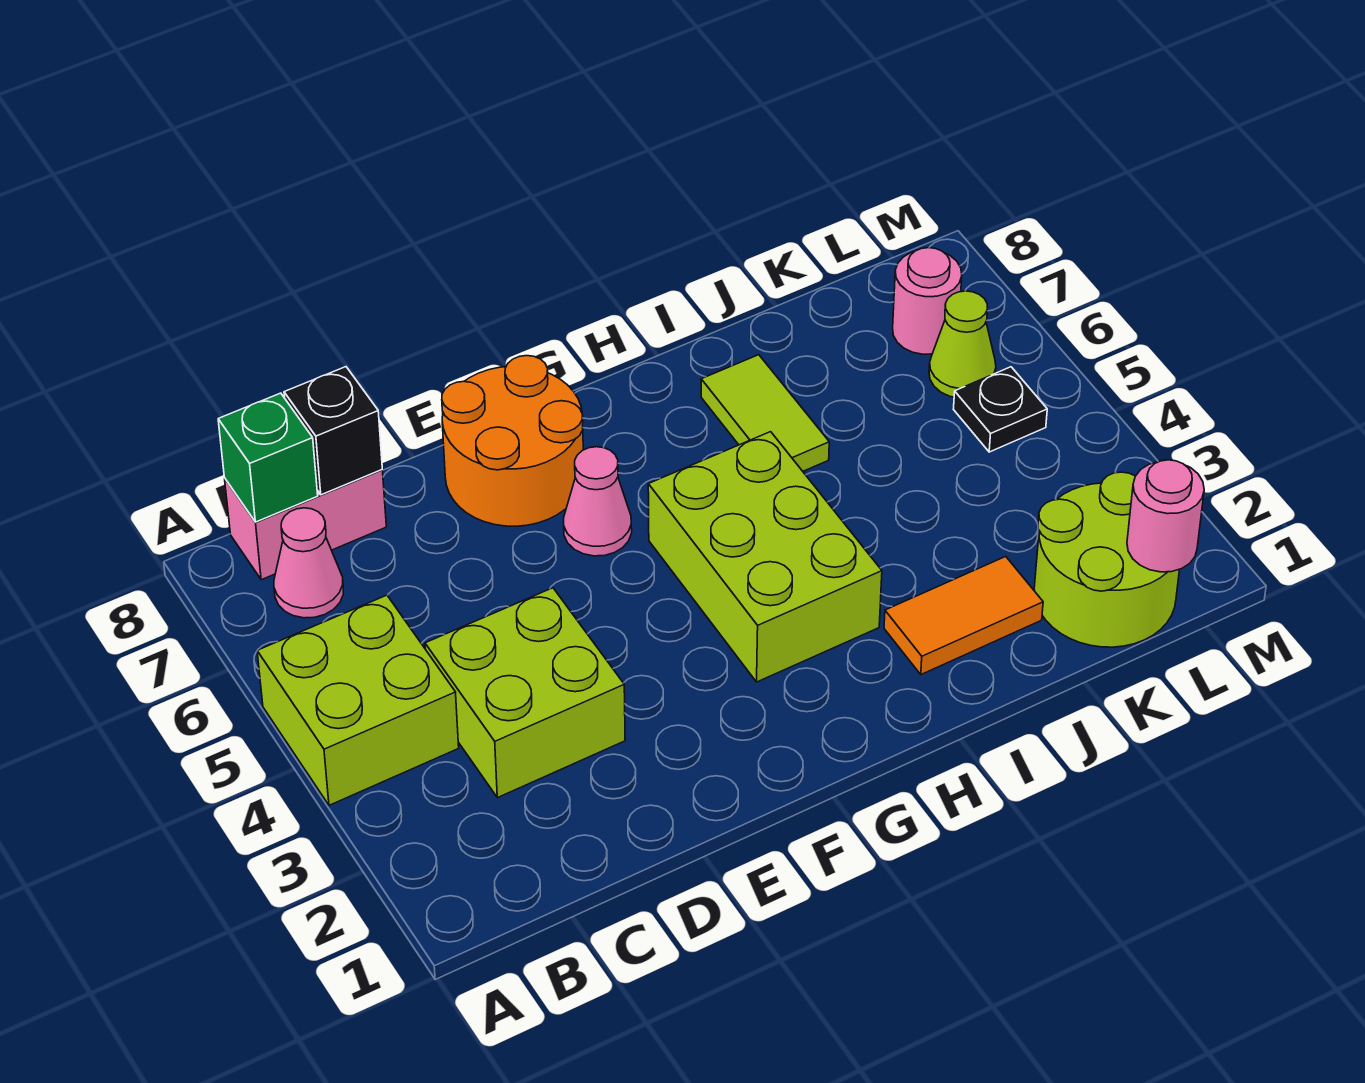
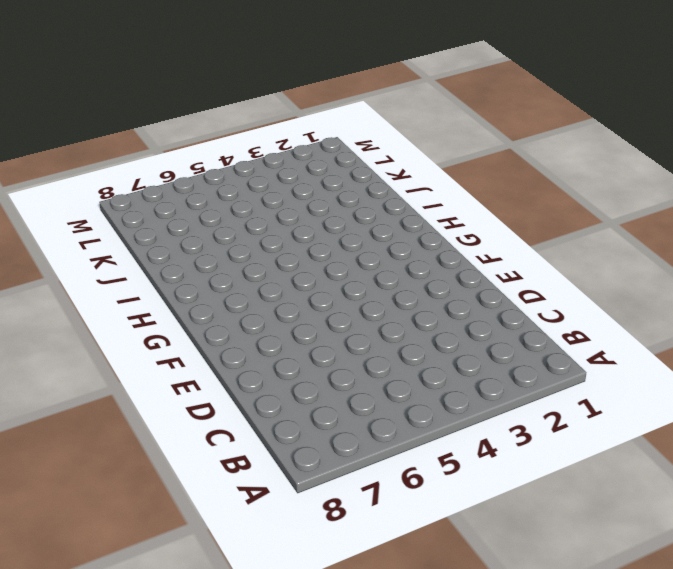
none -> lime 2x2 brick [257,595,459,805]
none -> pink 1x1 cone [274,508,343,618]
none -> pink 1x2 brick [225,470,386,580]

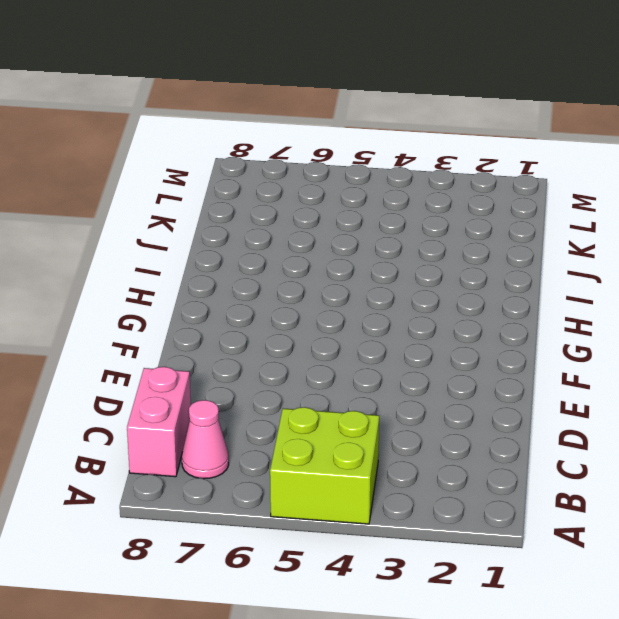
none -> lime 2x2 brick [425,588,625,798]
none -> orange 2x2 round brick [442,356,583,526]
none -> pink 1x1 cone [564,447,632,556]

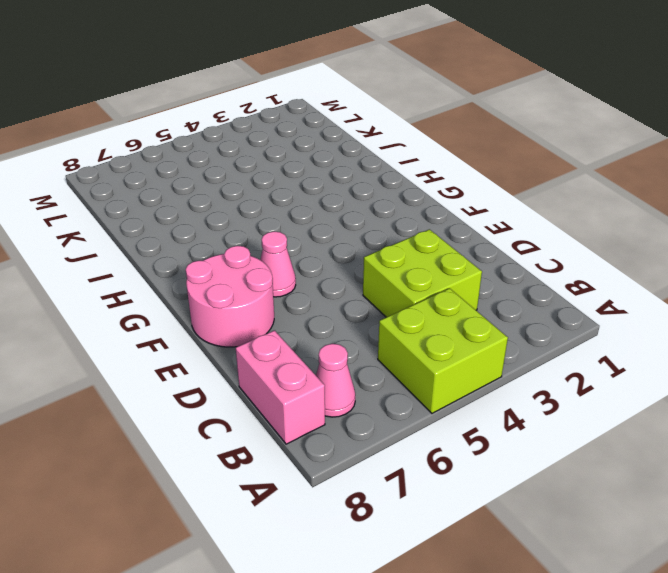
pink 2x2 round brick [186,246,274,347] -> orange 2x2 round brick [442,356,583,526]
none -> lime 2x3 brick [648,432,882,682]
none -> orange 1x2 tile [884,557,1043,674]
none -> lime 1x2 tile [701,355,829,471]

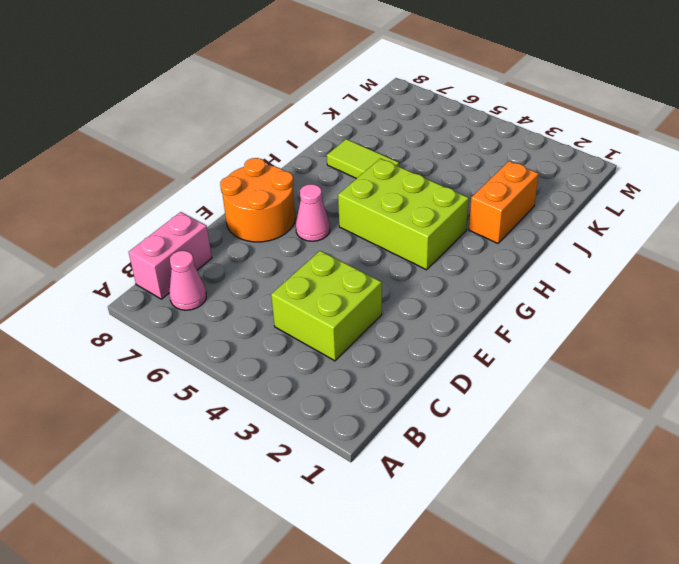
orange 1x2 brick [469,161,539,243] -> orange 1x2 tile [884,557,1043,674]
none -> lime 2x2 brick [257,595,459,805]
none -> lime 2x2 round brick [1034,472,1180,647]
none -> black 1x1 plate [953,367,1047,452]

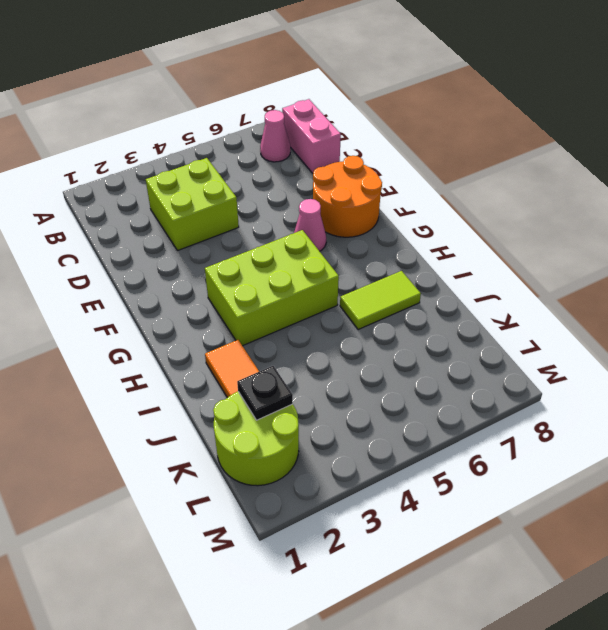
black 1x1 plate [237,366,293,420] -> black 1x1 plate moved to [953,367,1047,452]
none -> lime 2x2 brick [257,595,459,805]
none -> lime 1x1 cone [929,291,996,397]
none -> pink 1x1 round brick [893,248,962,354]

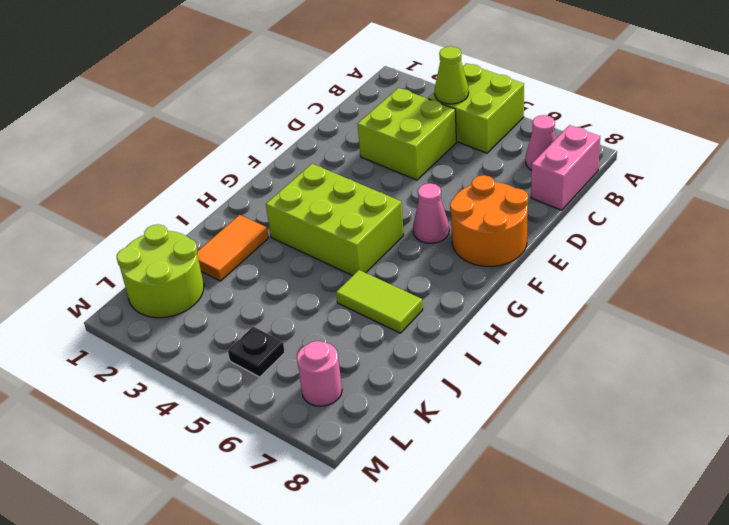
lime 1x1 cone [435,46,469,104] -> lime 1x1 cone moved to [929,291,996,397]
none -> green 1x1 brick [218,393,318,522]
none -> black 1x1 brick [284,367,382,495]
none -> pink 1x1 round brick [1127,460,1204,572]

